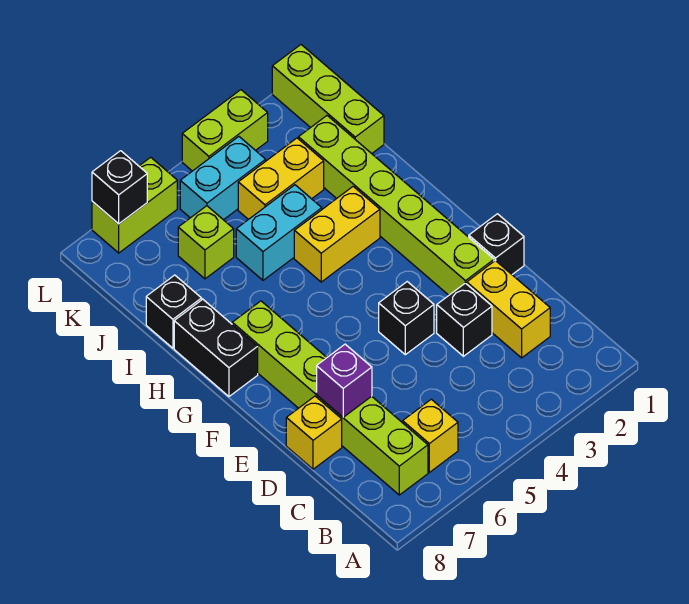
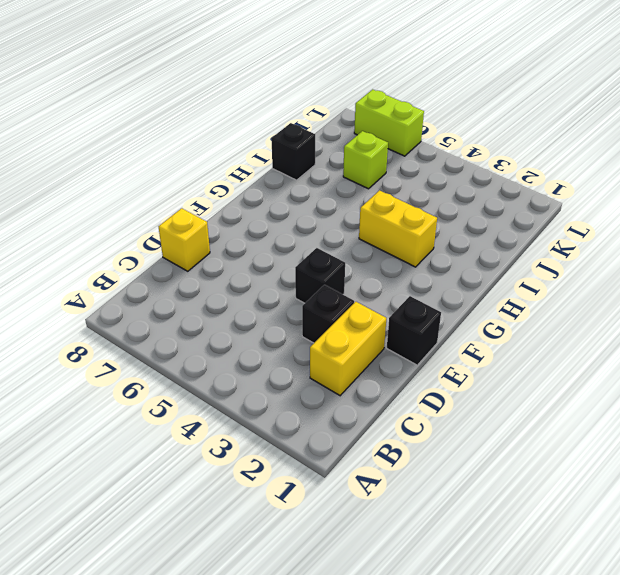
none -> yellow 1x1 brick [403,399,458,472]
none -> lime 1x6 brick [232,301,428,495]
none -> lime 1x6 brick [298,116,494,295]

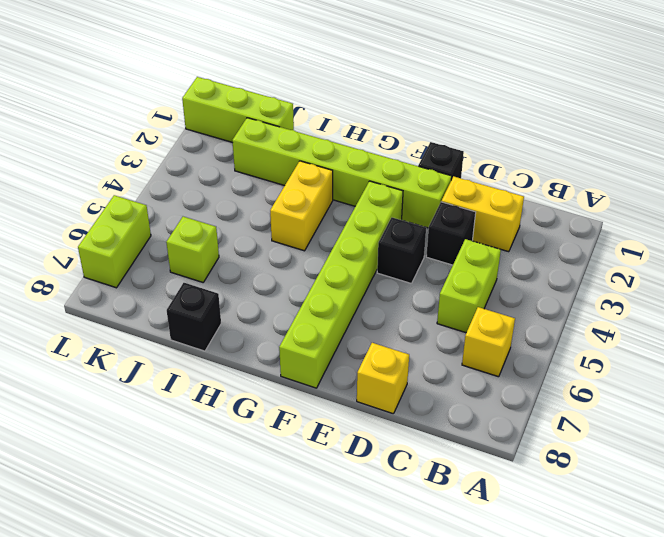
lime 1x2 brick [437,239,501,333] -> lime 1x2 brick moved to [182,90,268,171]
lime 1x6 brick [279,181,403,388] -> lime 1x6 brick turned to [232,301,428,495]
none -> black 1x2 brick [174,299,258,396]
none -> cyan 1x2 brick [236,185,322,280]
none -> yellow 1x2 brick [238,138,324,220]

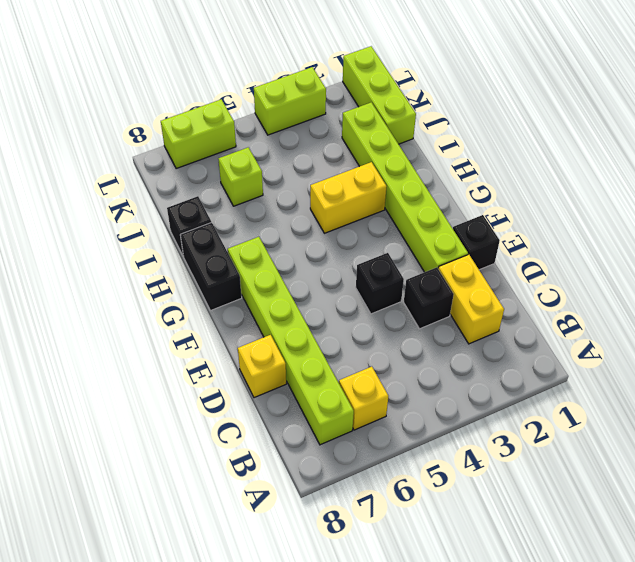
none -> cyan 1x2 brick [236,185,322,280]
none -> yellow 1x2 brick [238,138,324,220]
none -> cyan 1x2 brick [180,137,266,220]

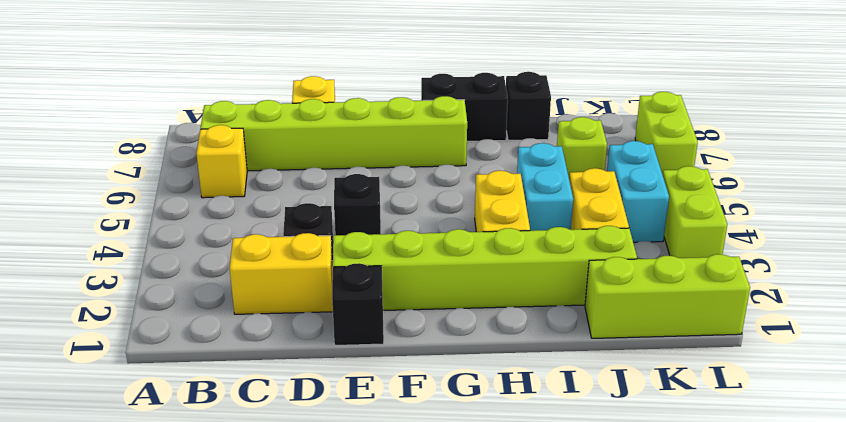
none -> purple 1x1 brick [317,344,372,417]
none -> black 1x1 brick [92,151,147,224]

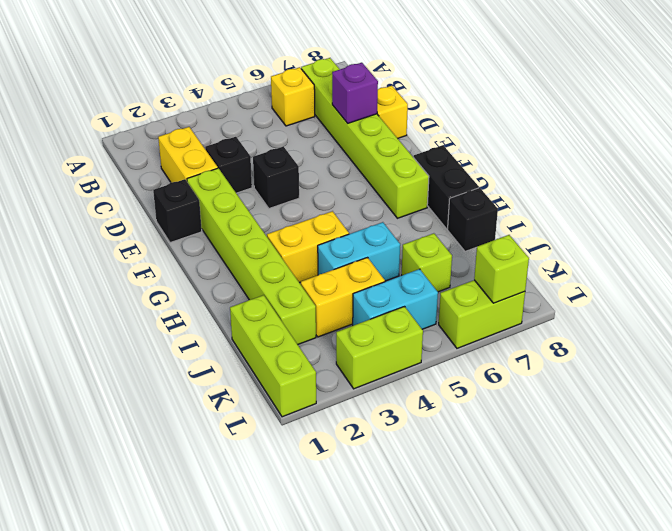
lime 1x1 brick [474,235,529,303] -> black 1x1 brick [92,151,147,224]

